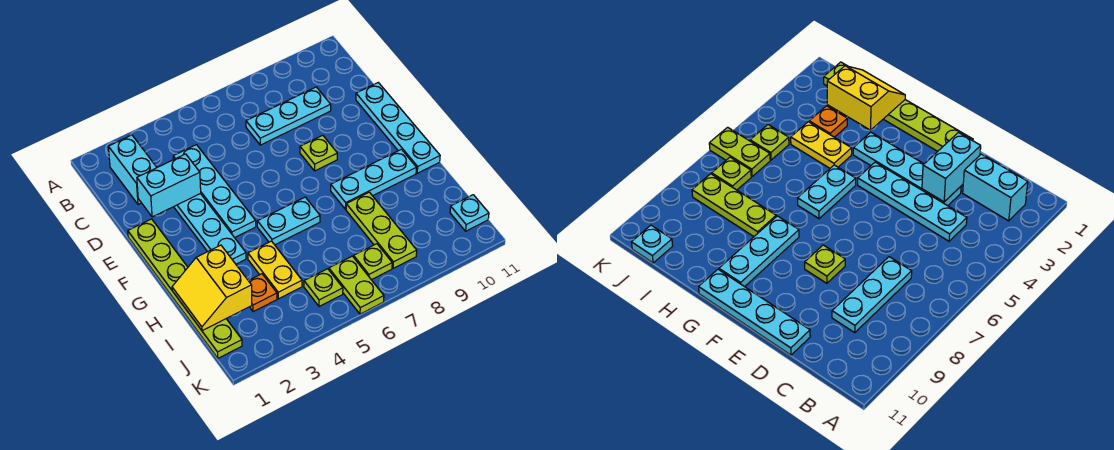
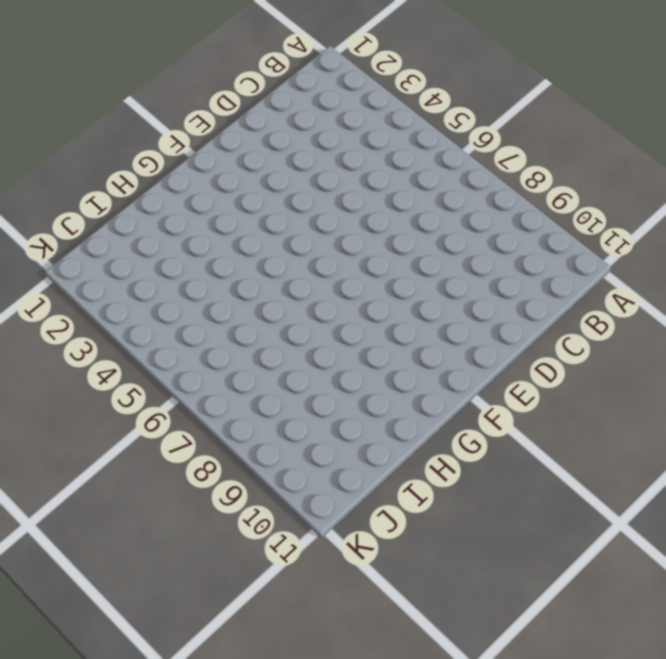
none -> cyan 1x2 brick [108,135,157,204]
none -> cyan 1x4 plate [173,145,256,238]
none -> cyan 1x3 plate [246,87,331,145]

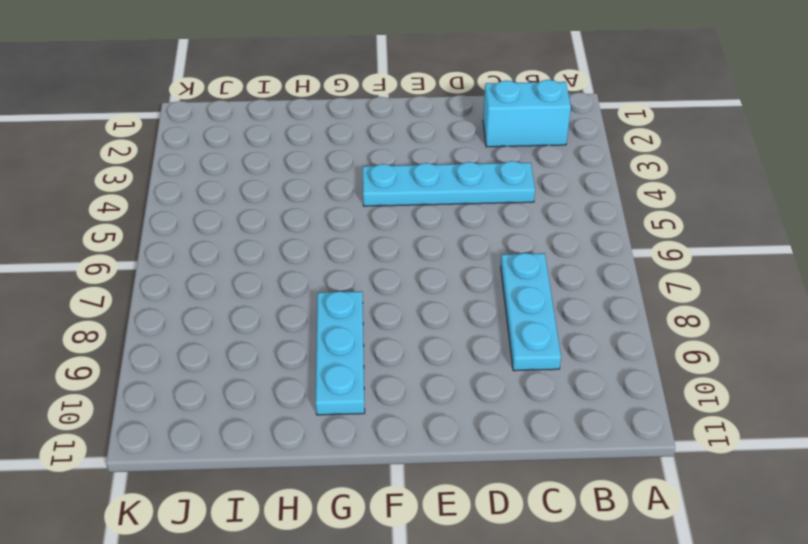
none -> cyan 1x4 plate [174,194,246,264]
none -> cyan 1x4 plate [356,83,440,173]
none -> lime 1x6 plate [128,219,242,358]

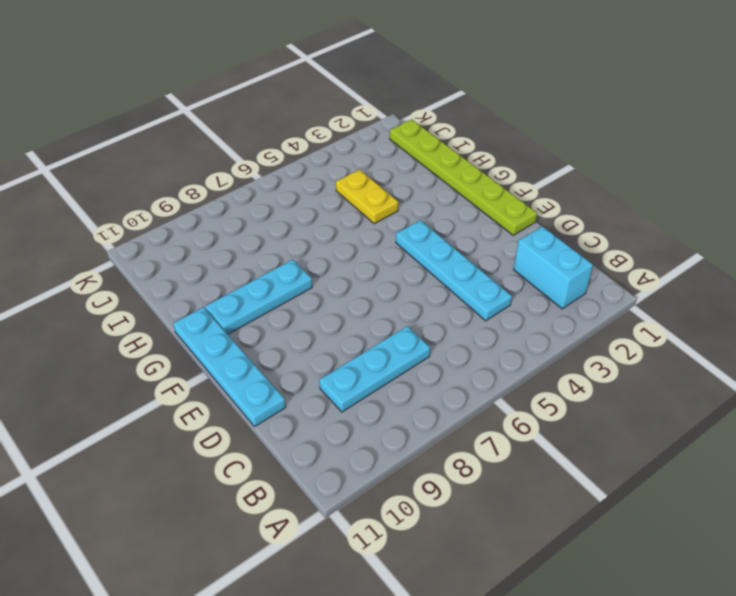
none -> cyan 1x4 plate [174,194,246,264]
none -> lime 1x1 plate [300,135,337,171]
none -> cyan 1x2 plate [257,197,320,245]

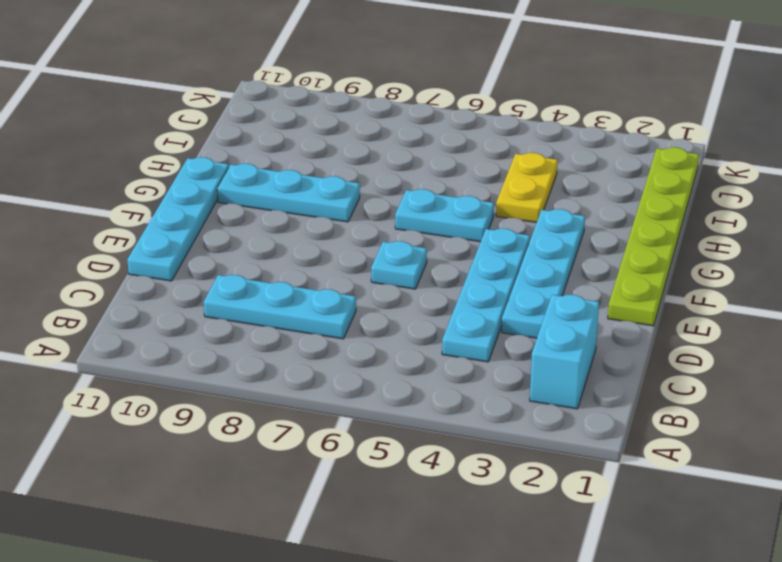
cyan 1x1 plate [371,241,427,289] -> cyan 1x1 plate moved to [450,195,489,231]
none -> lime 1x1 plate [300,135,337,171]
none -> lime 1x3 plate [346,192,417,268]
none -> orange 1x1 plate [248,274,277,312]

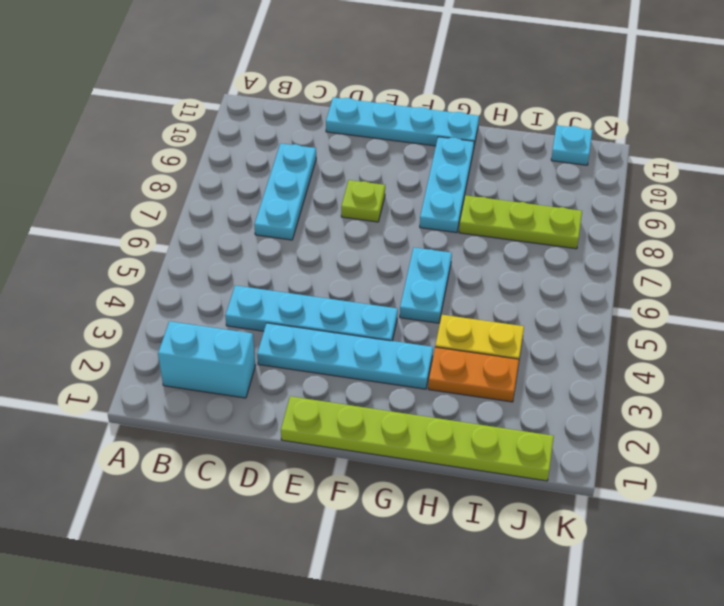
orange 1x2 plate [428,347,519,402] -> orange 1x1 plate [248,274,277,312]
none -> lime 1x1 plate [304,269,343,306]
none -> lime 1x2 plate [329,256,384,314]
none -> lime 1x1 plate [354,244,392,280]

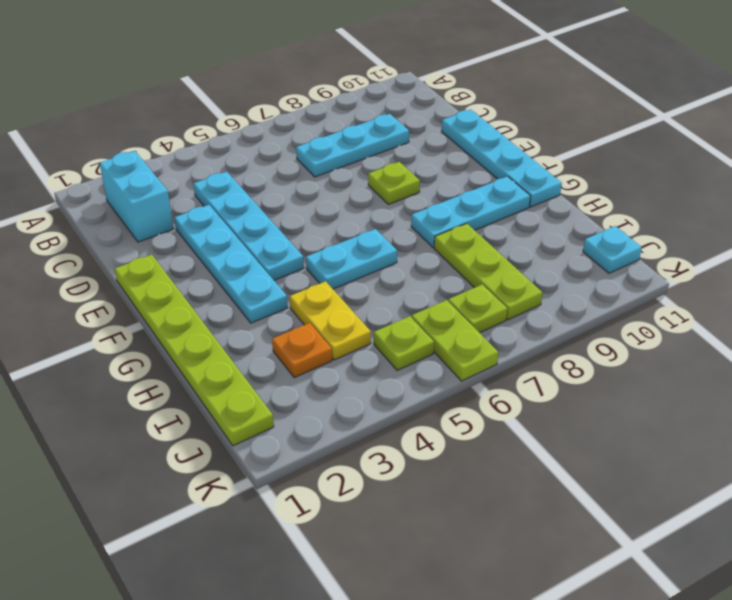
none -> cyan 1x2 brick [137,154,201,217]
none -> yellow 2x2 slope [172,245,252,331]

